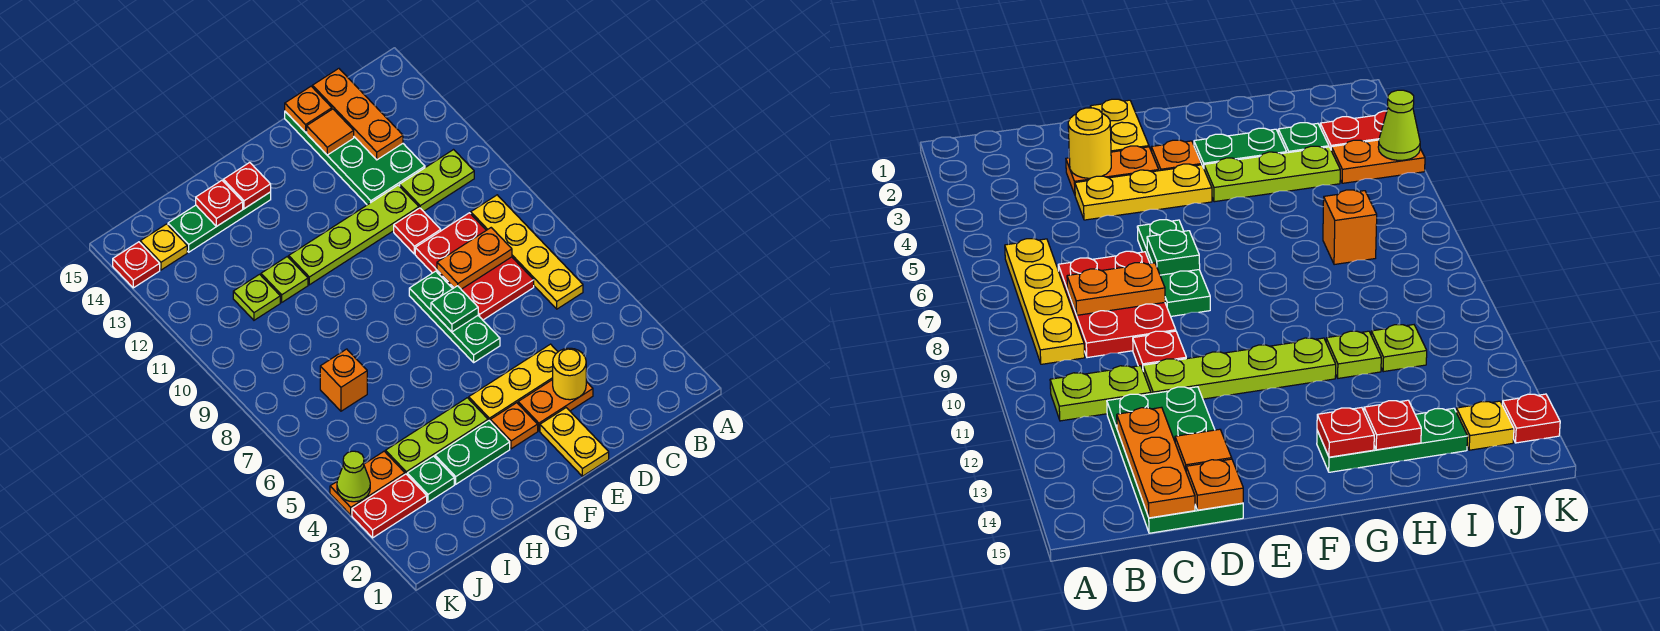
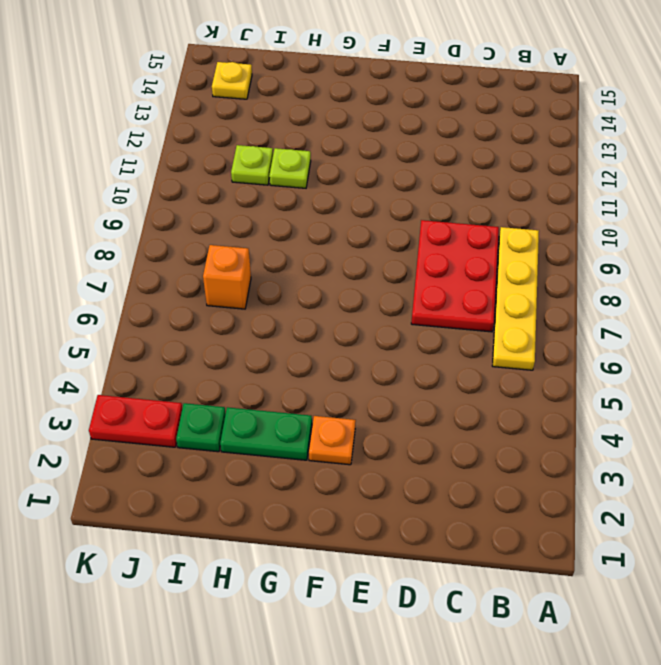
none -> lime 1x2 plate [400,150,474,211]
none -> green 2x4 plate [285,112,425,205]
none -> orange 1x2 plate [518,380,593,431]
none -> yellow 1x3 plate [469,344,558,421]

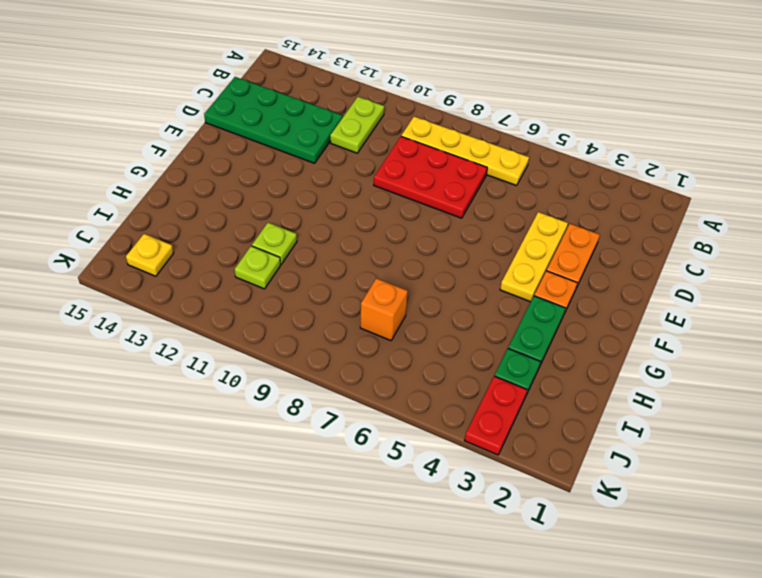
none -> red 1x1 plate [394,208,441,254]
none -> lime 1x4 plate [289,185,419,285]
none -> yellow 1x2 plate [540,408,609,476]
none -> green 1x3 plate [409,271,500,362]

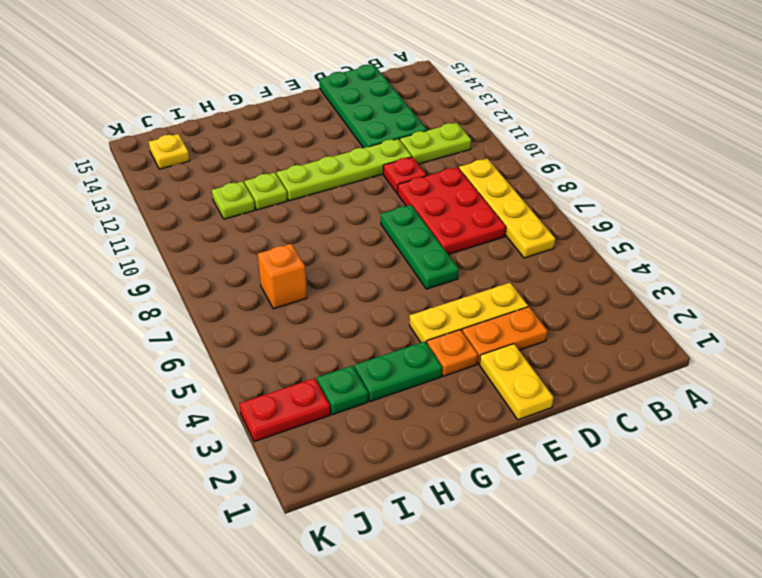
none -> lime 1x3 plate [386,398,488,474]
none -> green 1x3 plate [168,192,271,252]
none -> orange 1x2 plate [330,451,405,515]
none -> red 1x1 plate [113,242,160,288]

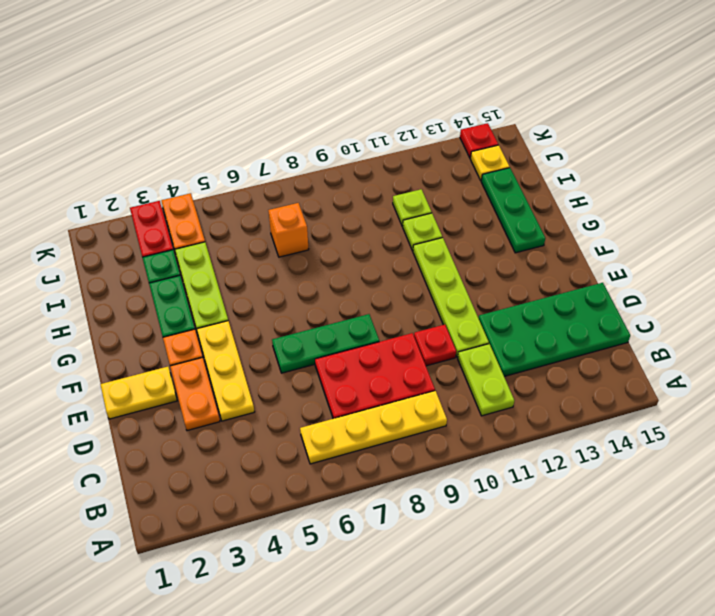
none -> orange 1x2 plate [437,228,512,289]
none -> orange 1x3 plate [313,69,403,160]
none -> yellow 1x1 round brick [553,348,586,400]
none -> orange 1x1 tile [307,109,354,155]

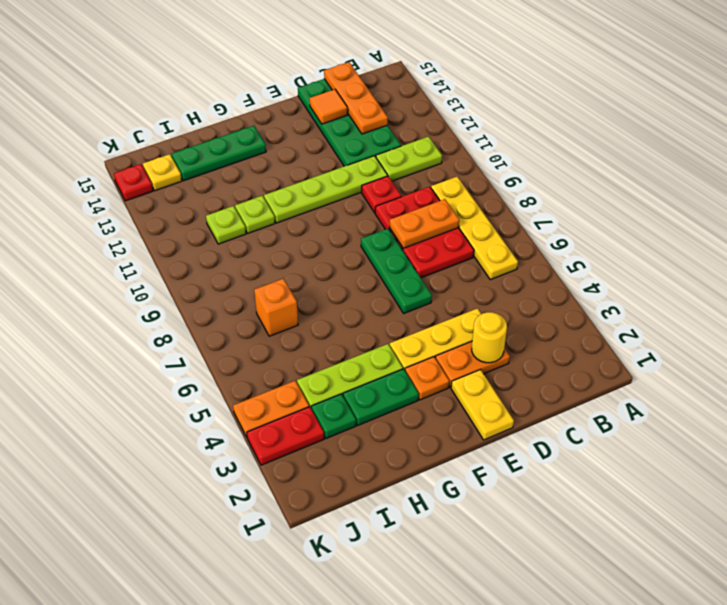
none -> orange 1x1 plate [285,86,332,132]
none -> green 1x1 plate [431,286,478,332]
none -> red 1x1 plate [223,162,271,209]
none -> red 1x1 plate [196,181,243,227]

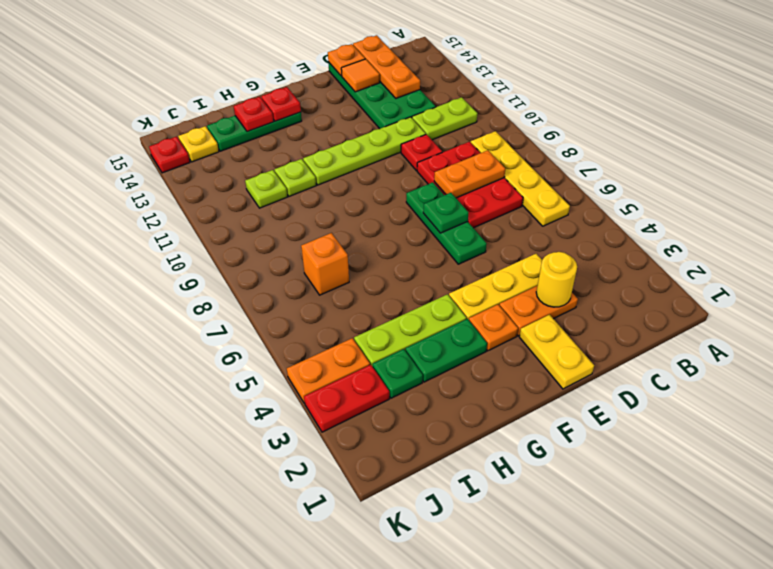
none -> lime 1x1 cone [337,451,370,502]

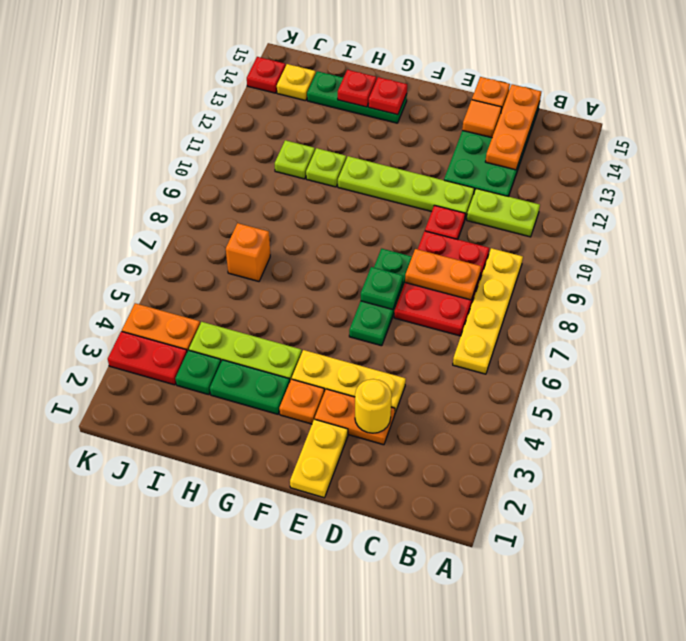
none -> lime 1x1 cone [337,451,370,502]

